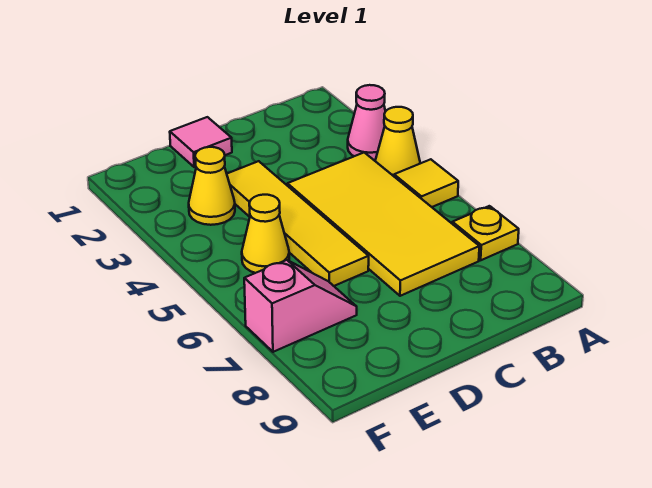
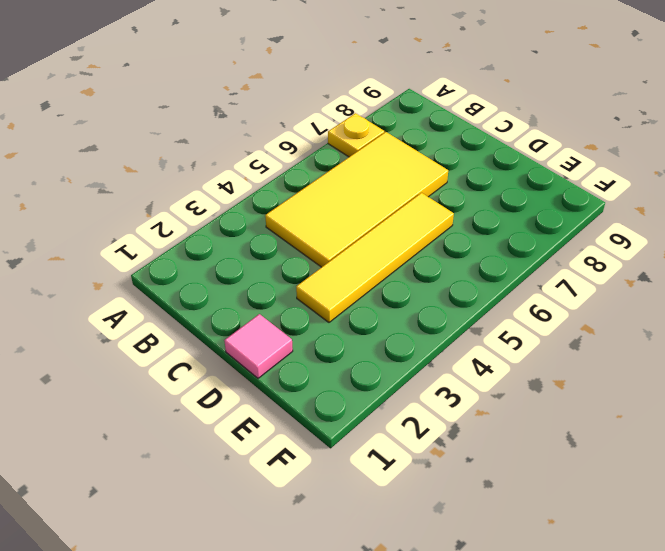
none -> pink 1x1 cone [348,85,385,160]
none -> yellow 1x1 cone [375,107,420,176]

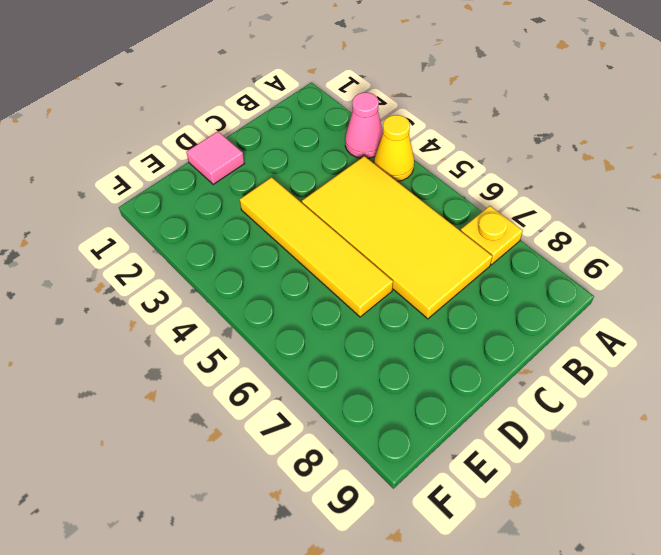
none -> yellow 1x1 tile [394,159,458,207]
none -> yellow 1x1 cone [189,147,235,225]

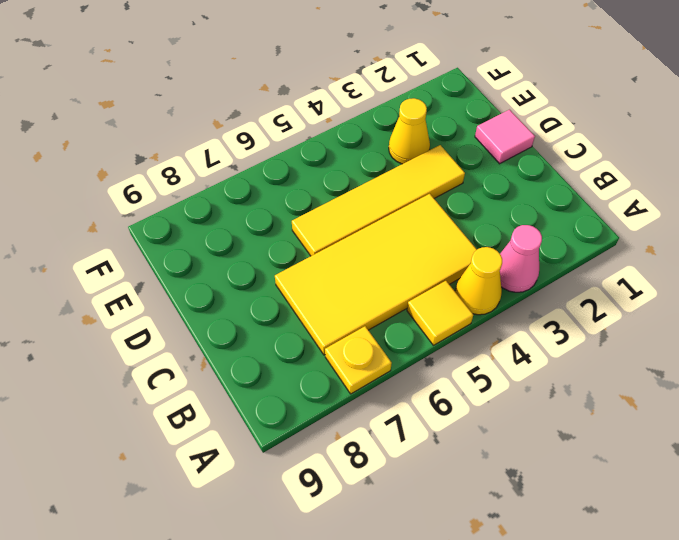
none -> yellow 1x1 cone [242,195,289,273]
none -> pink 1x2 slope [244,260,357,352]

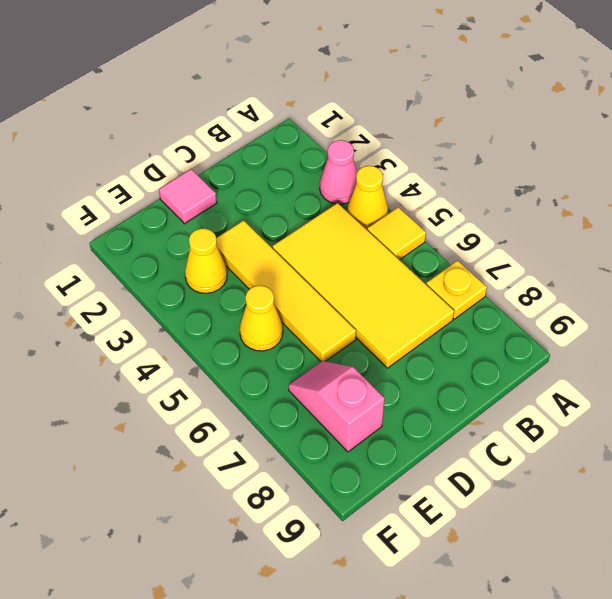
pink 1x2 slope [289,361,385,452] -> pink 1x2 slope turned to [244,260,357,352]

